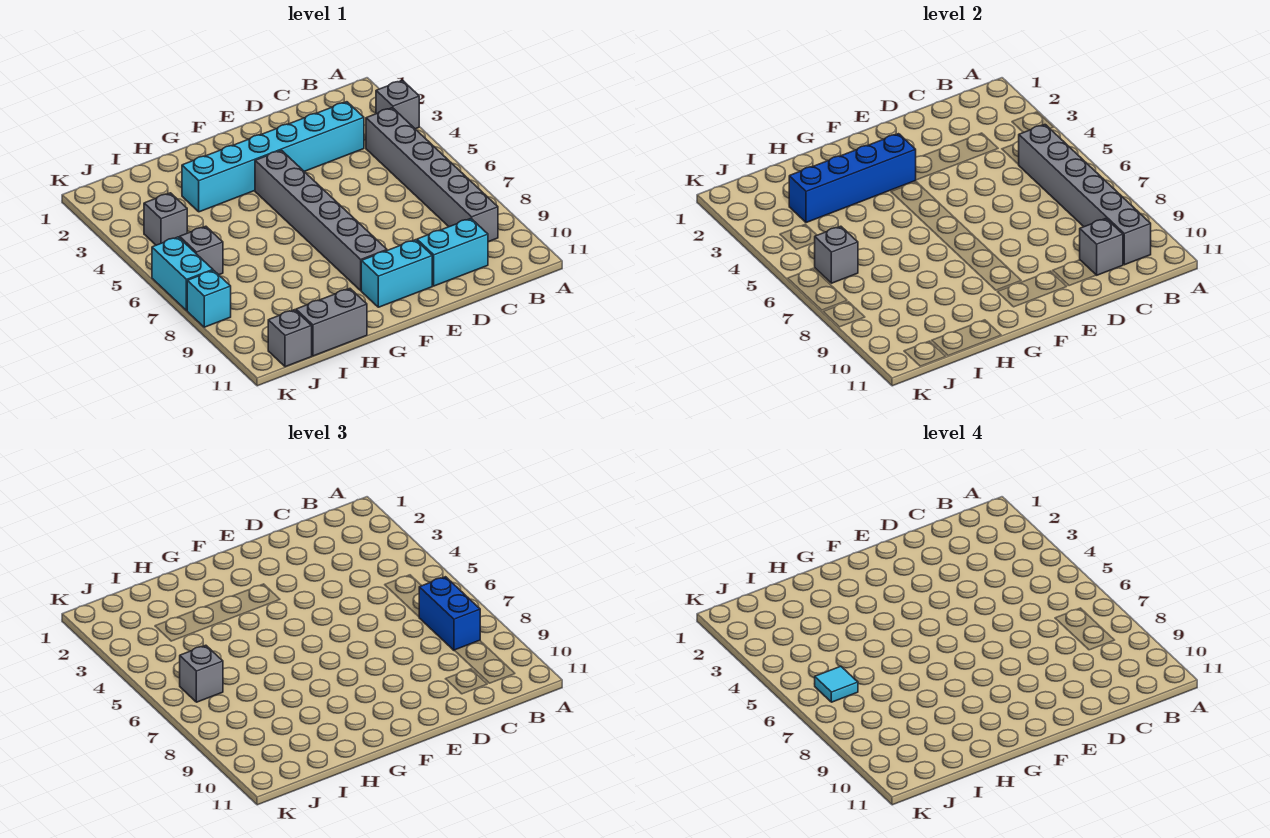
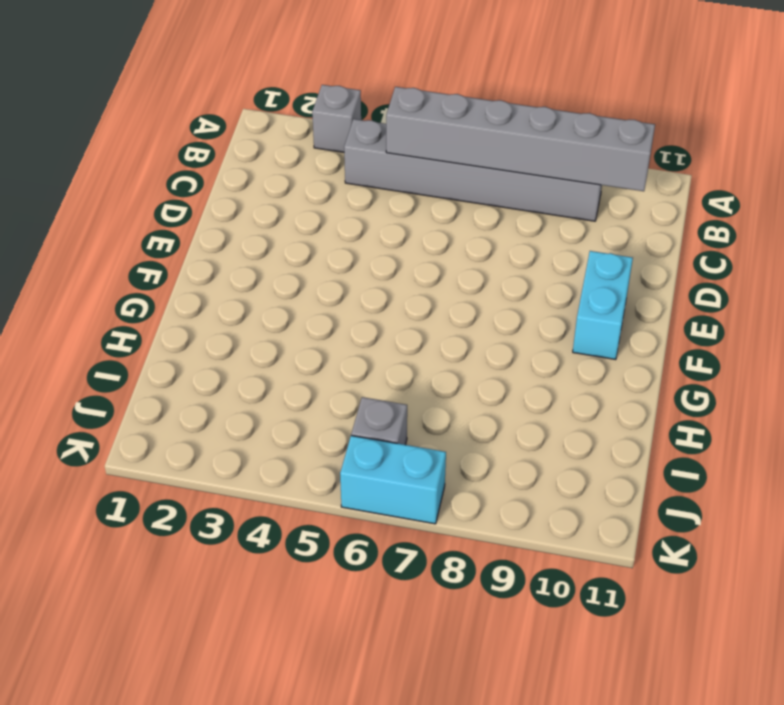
none -> cyan 1x6 brick [182,102,364,212]
none -> cyan 1x2 brick [417,219,488,286]
none -> grey 1x6 brick [255,150,387,290]

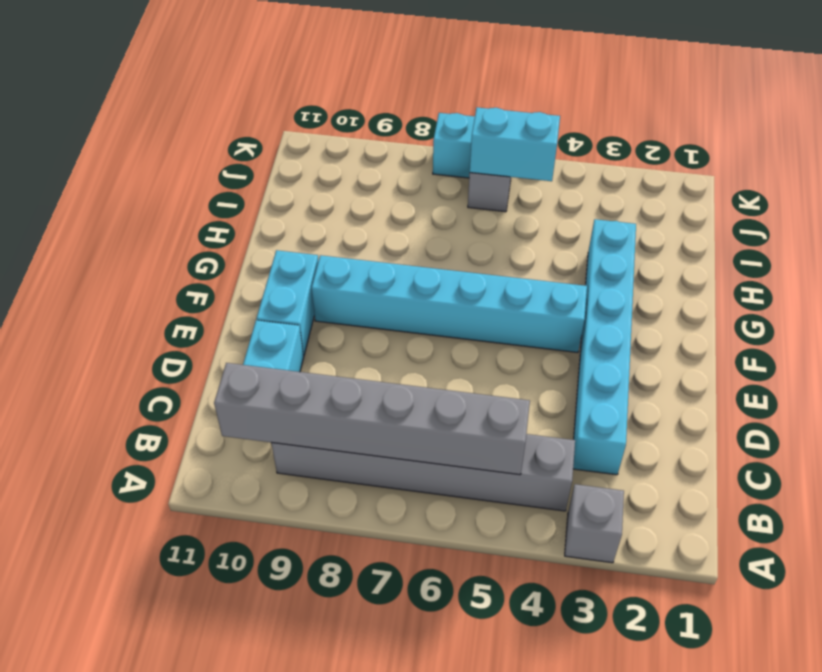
cyan 1x6 brick [312,255,587,353] -> grey 1x6 brick [255,150,387,290]
cyan 1x2 brick [470,107,560,181] -> grey 1x1 brick [814,226,858,283]
none -> grey 1x2 brick [296,289,367,356]
none -> grey 1x1 brick [144,193,187,245]
none -> grey 1x1 brick [268,310,312,367]

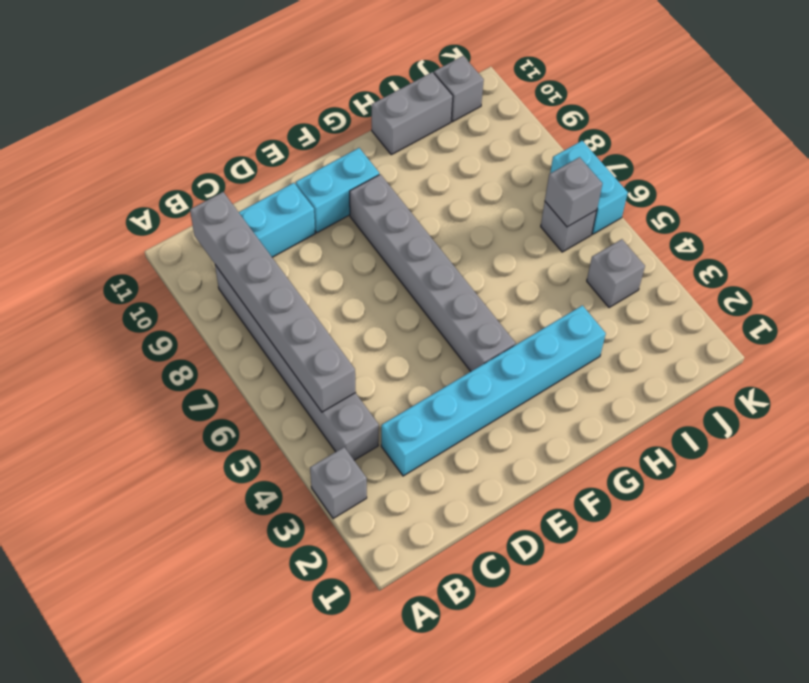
none -> cyan 1x1 brick [187,270,231,327]
none -> grey 1x1 brick [1080,219,1123,275]
none -> blue 1x4 brick [789,134,916,223]

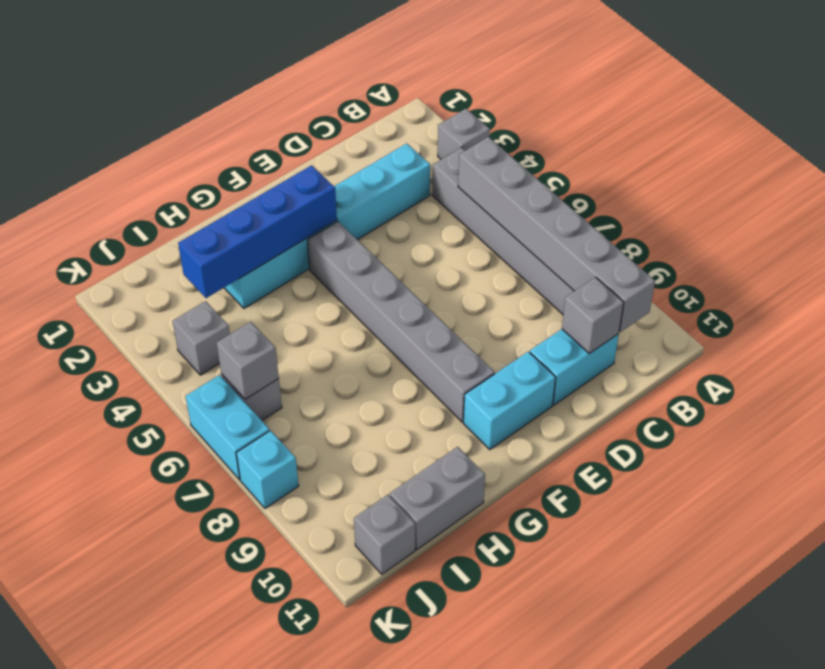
none -> blue 1x2 brick [419,577,480,650]
none -> grey 1x1 brick [180,645,223,702]
none -> cyan 1x1 tile [815,666,858,702]

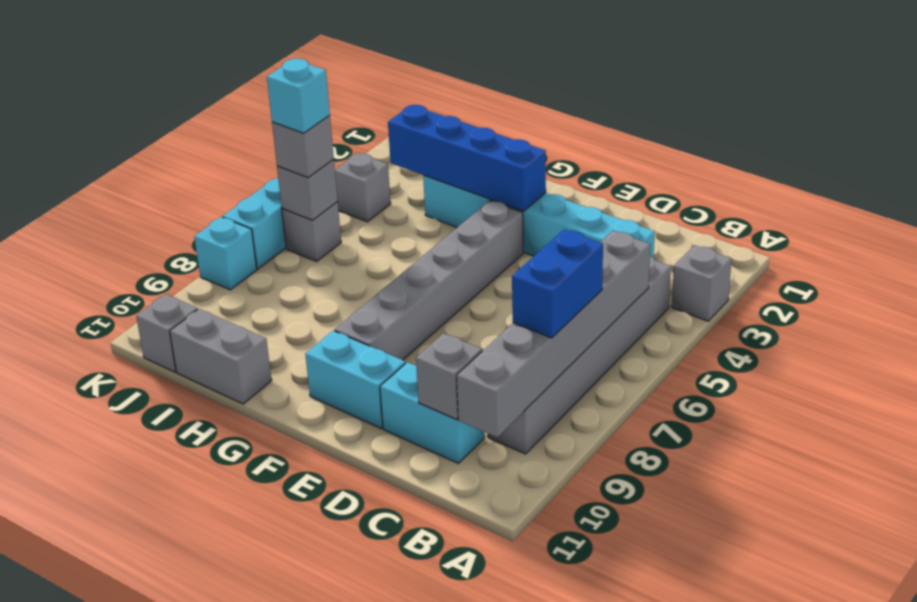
cyan 1x1 brick [267,59,330,133] -> cyan 1x1 tile [815,666,858,702]

